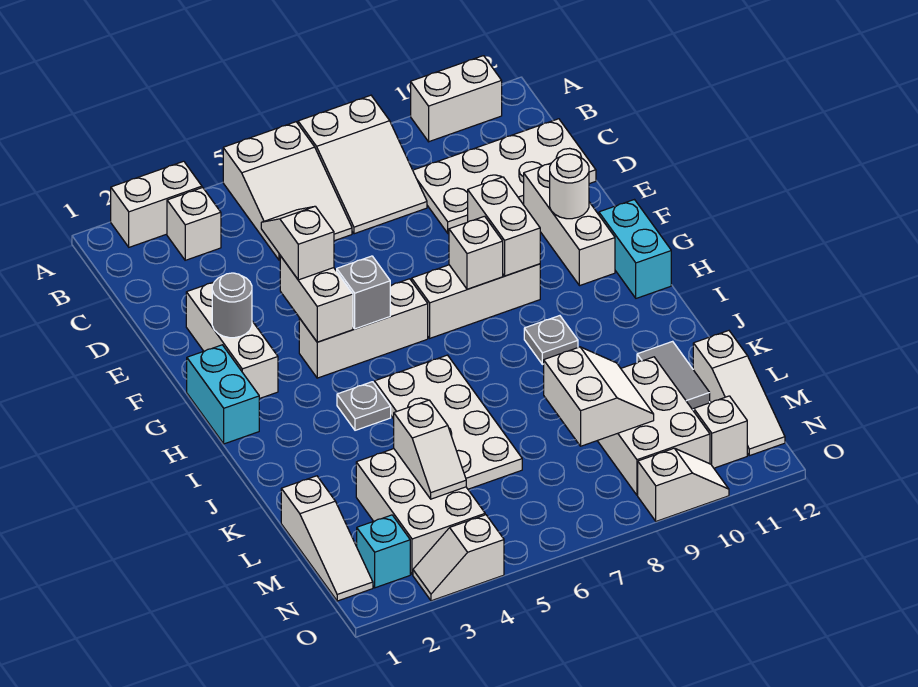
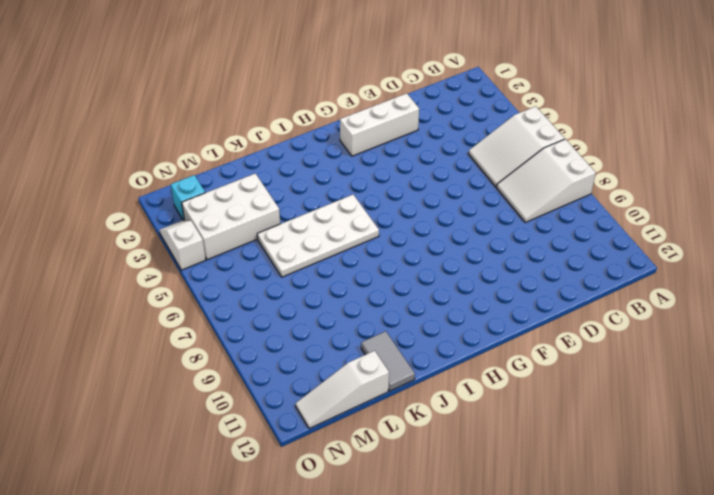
grey 1x2 tile [361,331,415,391] -> grey 1x2 tile turned to [637,341,710,410]
none -> white 1x2 brick [111,161,202,247]
none -> white 1x2 brick [411,56,502,142]
none -> white 1x1 brick [167,188,221,260]
none -> white 2x4 plate [413,119,596,233]

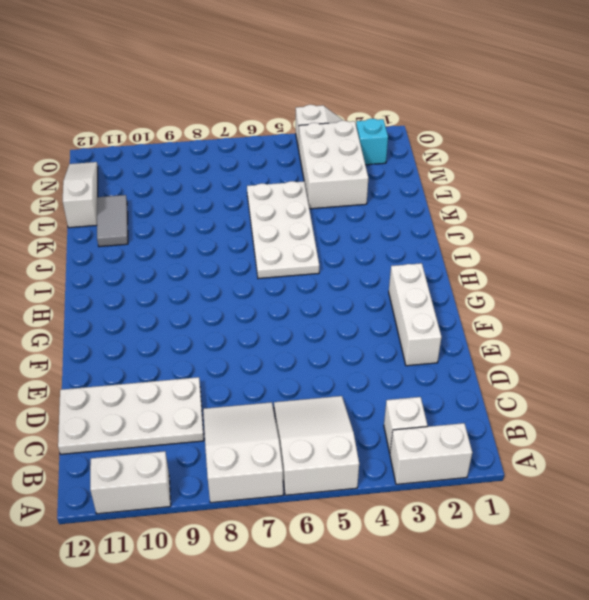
none -> white 1x3 brick [524,163,615,286]
none -> cyan 1x2 brick [187,345,259,444]
none -> white 1x3 brick [299,279,428,378]
none -> white 1x3 brick [412,264,540,338]

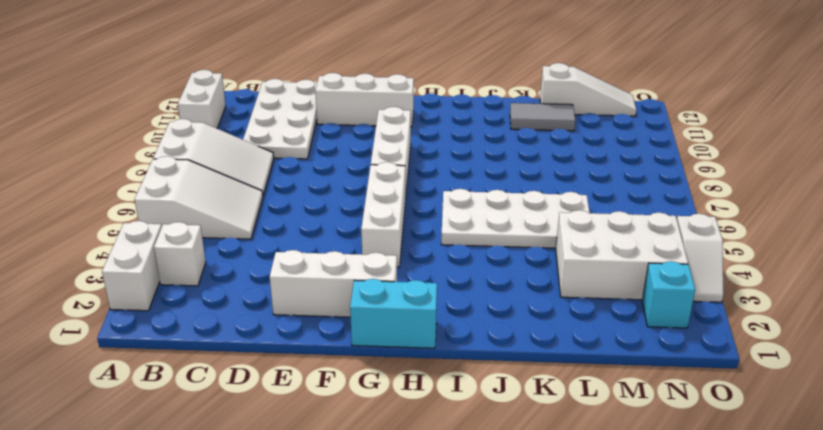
none -> cyan 1x2 brick [599,200,671,298]
none -> grey 1x1 plate [337,382,391,430]
none -> grey 1x1 plate [524,316,578,364]
none -> white 1x3 slope [281,476,373,601]

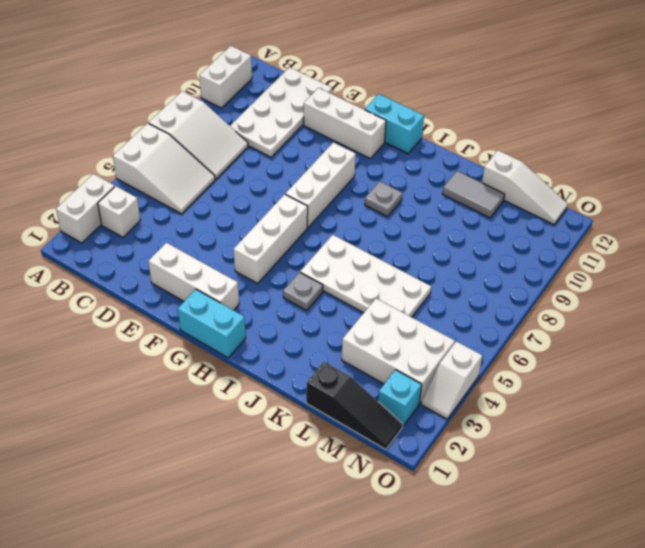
black 1x3 slope [306,362,403,449] -> white 1x3 slope [281,476,373,601]
none -> white 2x3 brick [597,357,710,495]
none -> white 1x1 brick [694,396,747,468]
none -> white 1x2 slope [638,448,729,521]
none -> grey 1x1 round brick [212,273,252,338]

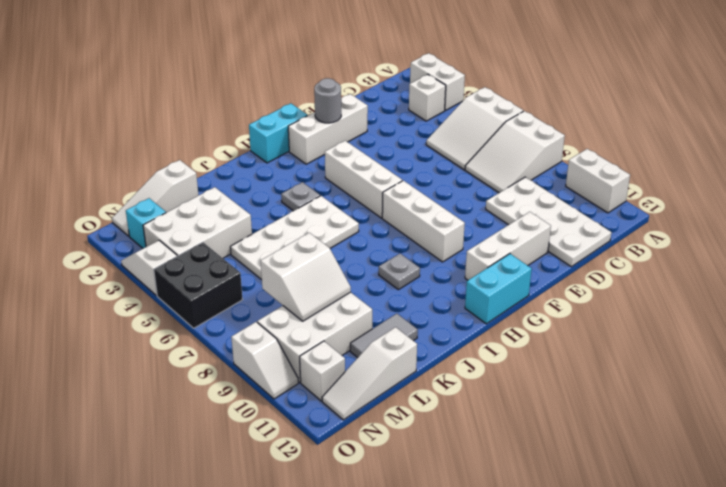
black 2x2 brick [154,243,243,328] -> none
none -> white 1x2 brick [280,256,353,342]
none -> white 1x2 brick [468,177,540,276]
none -> white 1x1 round brick [550,154,589,219]
none -> grey 1x1 brick [337,256,390,329]

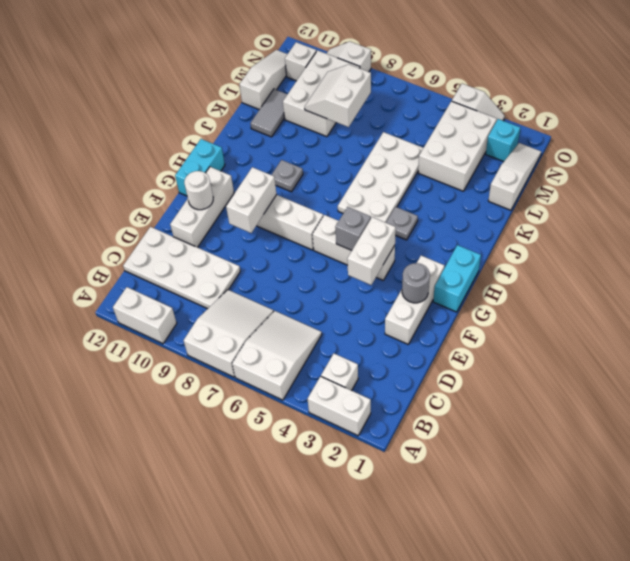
none -> white 1x1 brick [449,216,503,289]
none -> white 1x2 slope [394,400,466,499]
none -> white 1x2 slope [261,206,334,280]

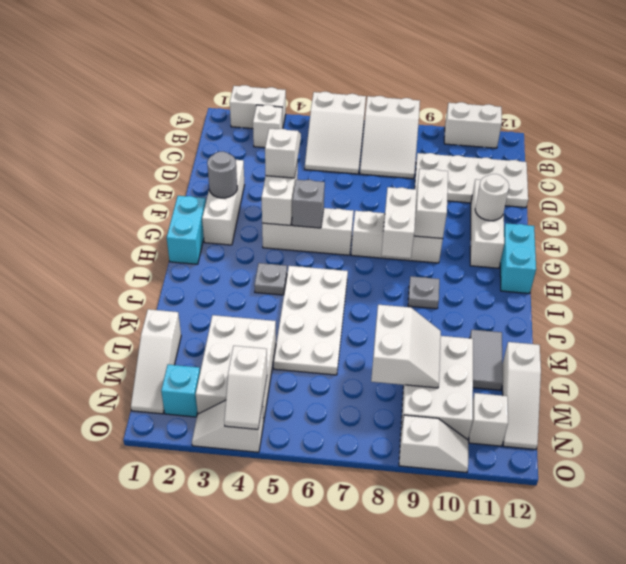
white 1x2 brick [382,187,417,258] -> white 1x1 brick [449,216,503,289]
white 1x2 slope [224,346,267,429] -> white 1x2 slope moved to [394,400,466,499]

